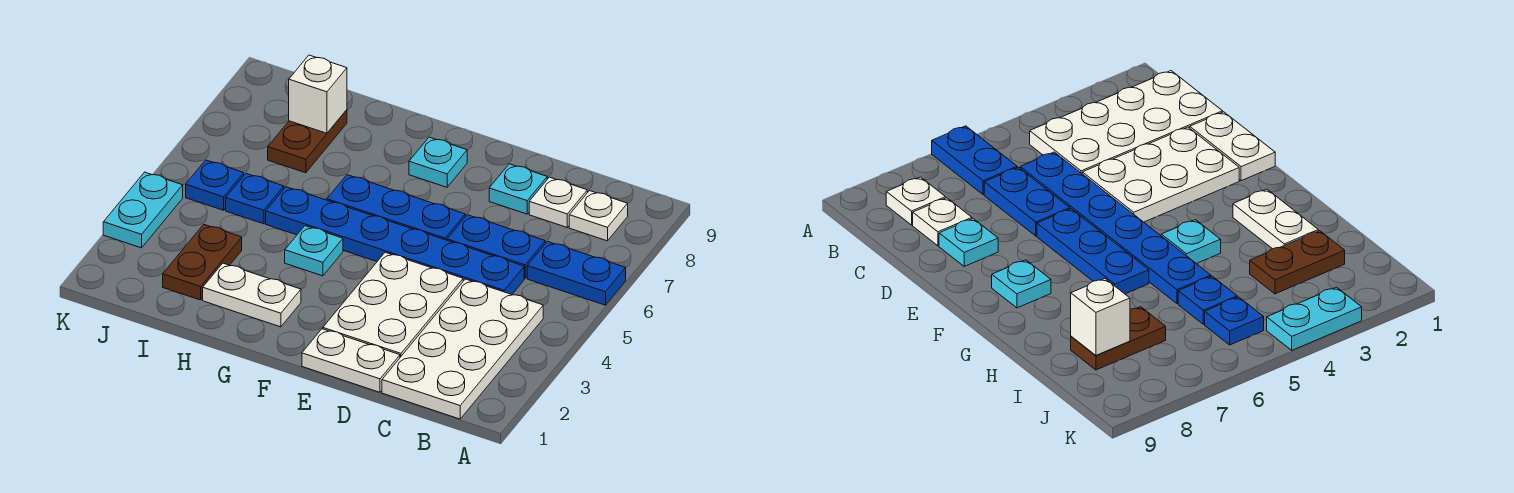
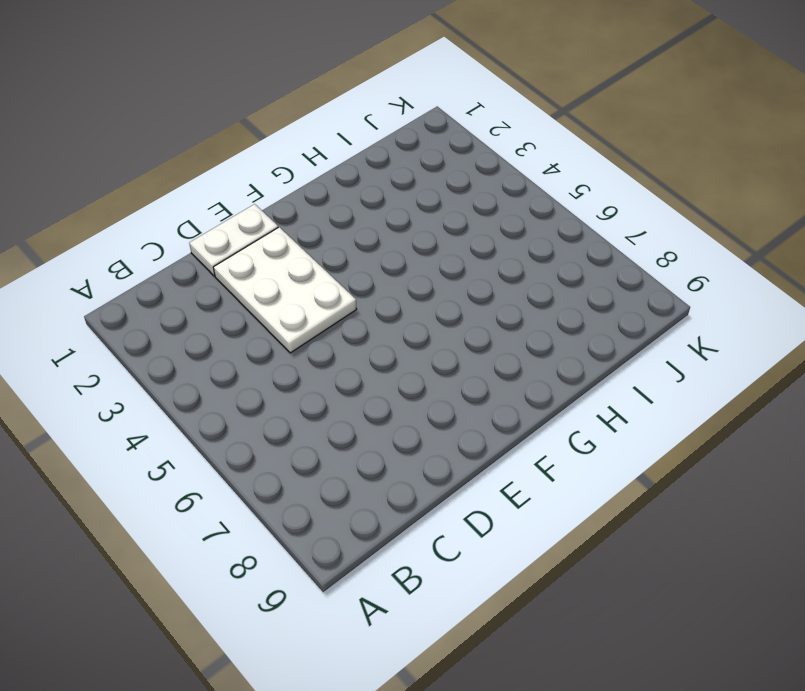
none -> blue 1x2 plate [527,242,626,305]
none -> white 2x4 plate [382,279,543,419]
none -> white 1x1 plate [569,191,628,241]

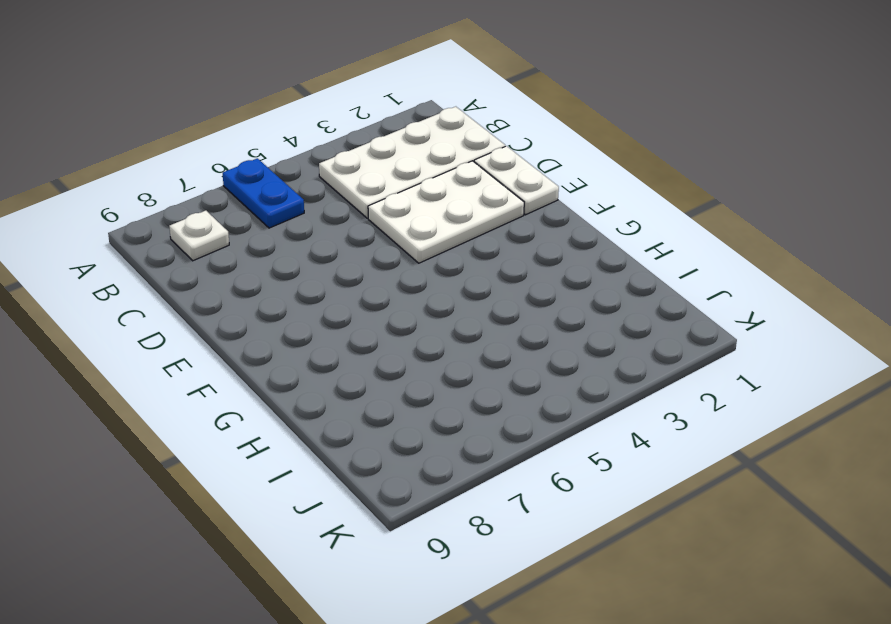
none -> blue 1x6 plate [266,187,524,294]
none -> blue 1x2 plate [447,215,545,278]
none -> white 1x1 plate [529,177,587,227]

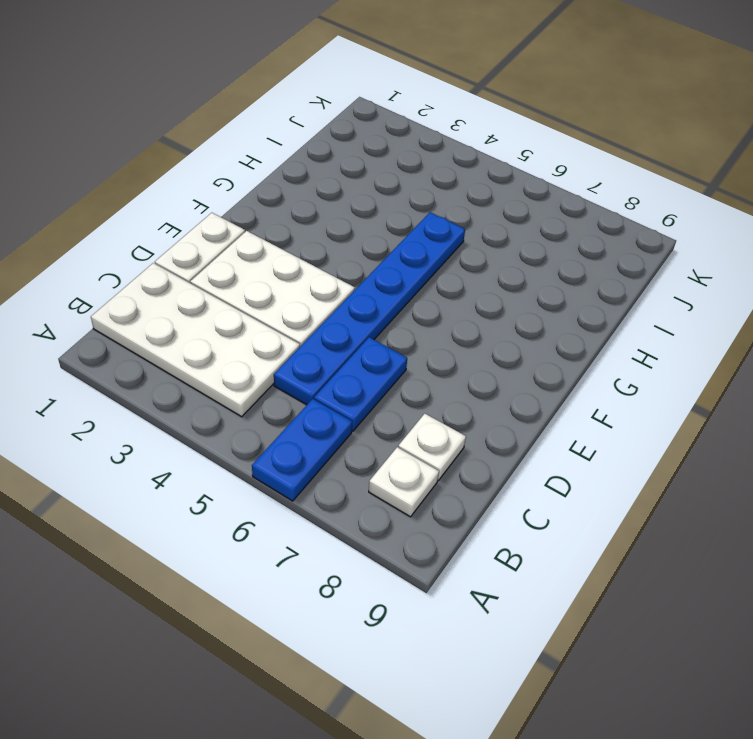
none -> cyan 1x1 plate [489,164,547,214]
none -> blue 1x3 plate [327,175,465,240]
none -> cyan 1x1 plate [409,137,467,187]

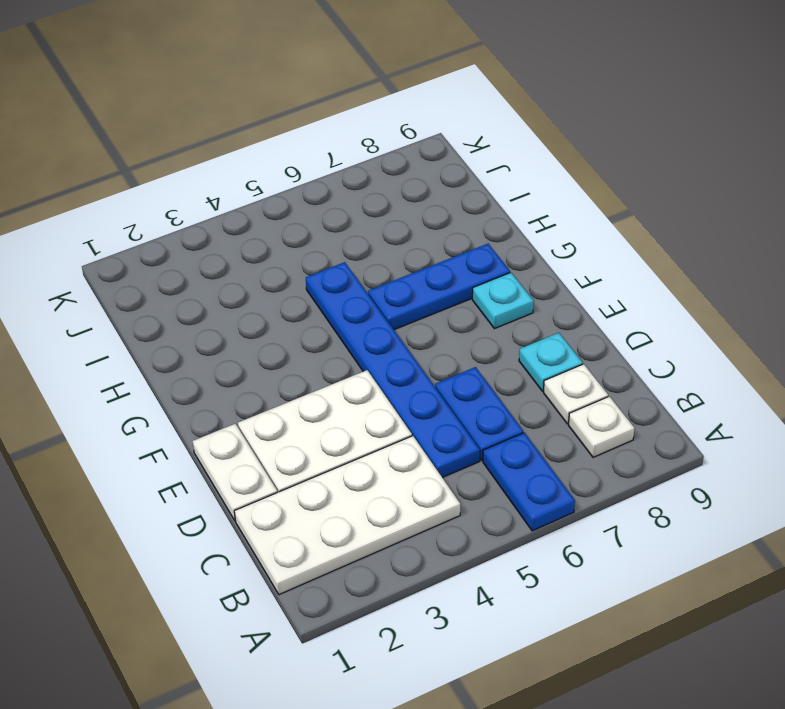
blue 1x3 plate [368,244,510,330] -> blue 1x3 plate turned to [327,175,465,240]
none -> white 1x2 plate [203,263,301,327]
none -> cyan 1x1 plate [285,226,343,276]
none -> brown 1x2 plate [163,225,242,300]

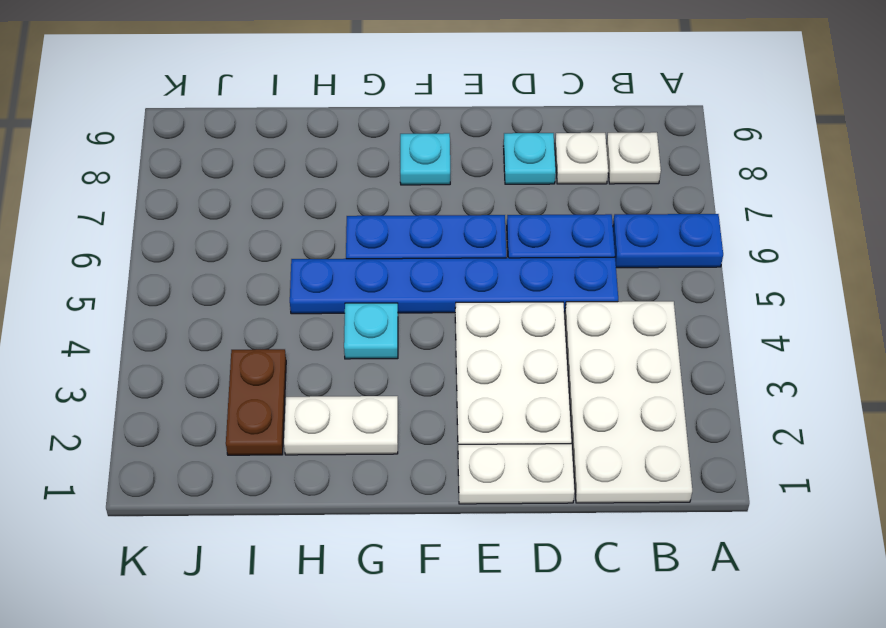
none -> blue 1x1 plate [226,174,284,224]
none -> brown 1x2 plate [268,110,347,173]
none -> blue 1x1 plate [186,160,244,210]

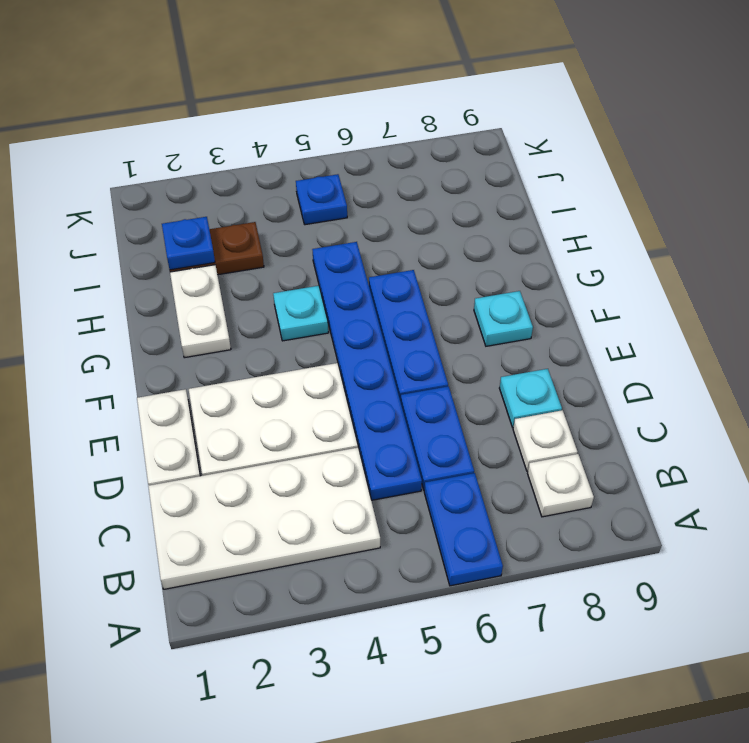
blue 1x1 plate [162,217,215,270] -> blue 1x1 plate moved to [226,174,284,224]
none -> brown 1x2 plate [268,110,347,173]
none -> cyan 1x2 plate [103,172,183,248]
none -> white 1x1 brick [289,55,347,133]

